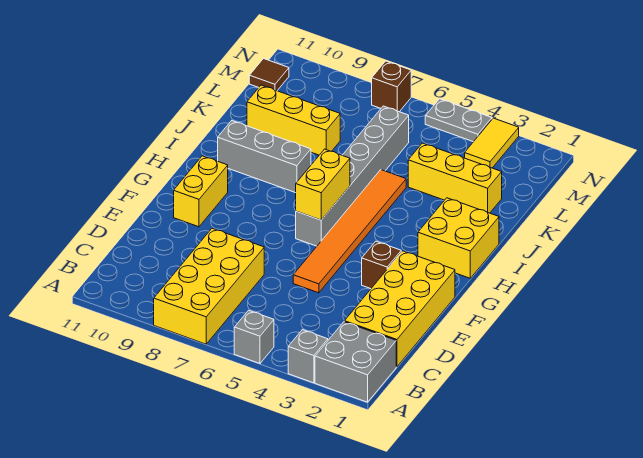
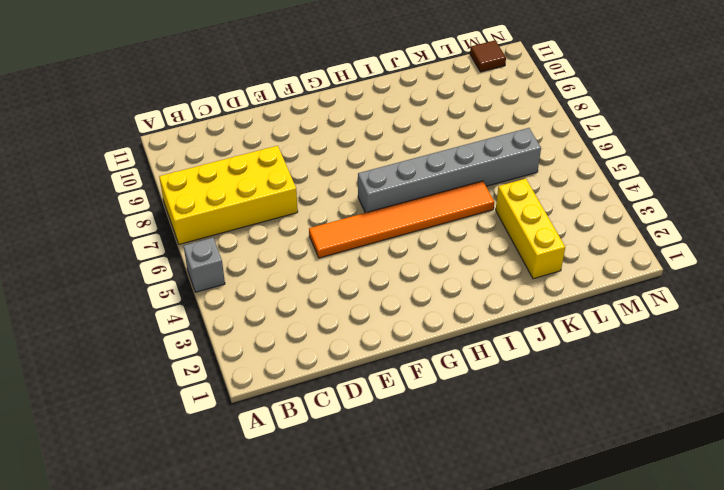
none -> grey 2x2 brick [315,322,396,402]
none -> grey 1x1 brick [288,330,328,383]
none -> yellow 2x4 brick [345,251,455,367]

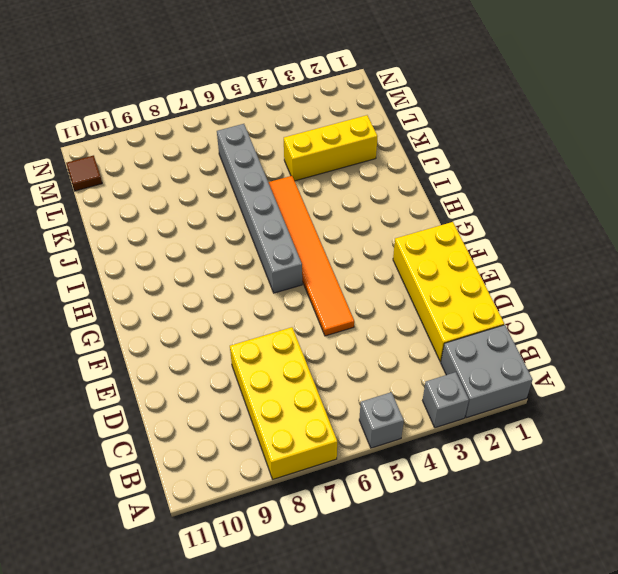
none -> brown 1x1 brick [362,241,401,289]
none -> yellow 1x2 brick [174,156,228,227]
none -> yellow 2x2 brick [418,198,499,278]

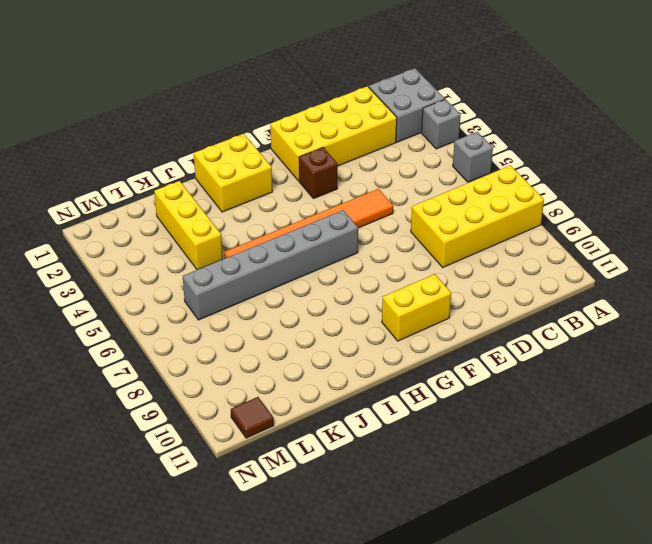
none -> grey 1x3 brick [218,121,311,193]
none -> yellow 1x3 brick [247,85,340,155]
none -> yellow 1x2 tile [465,118,519,168]

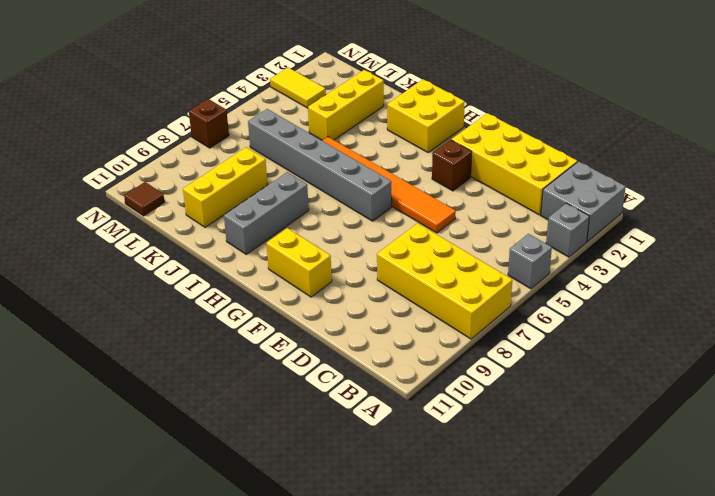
none -> grey 1x2 plate [425,99,492,142]
none -> yellow 1x2 brick [296,149,350,220]

